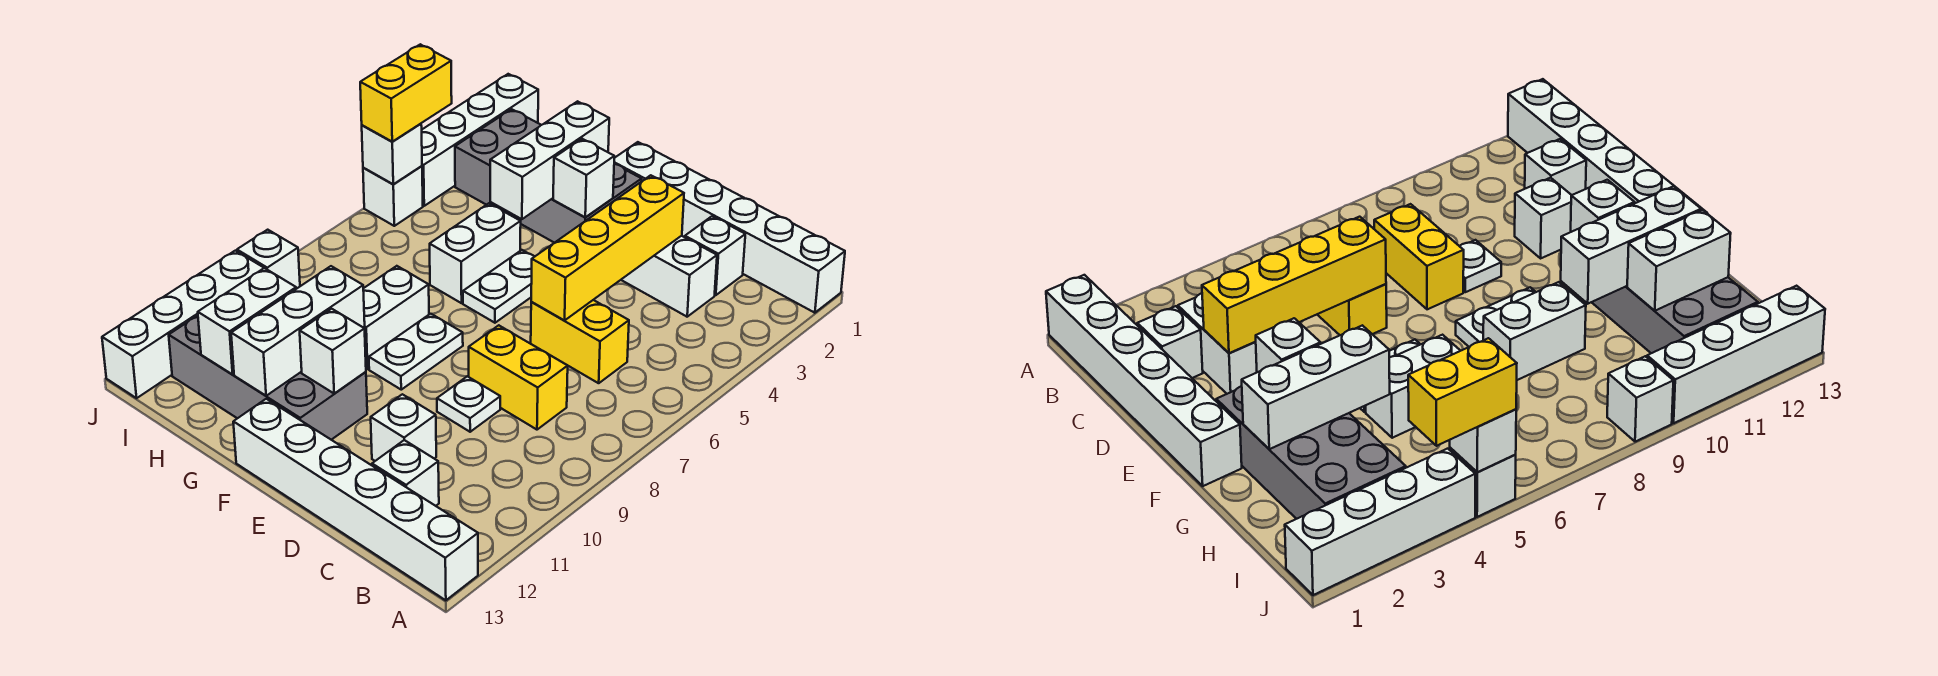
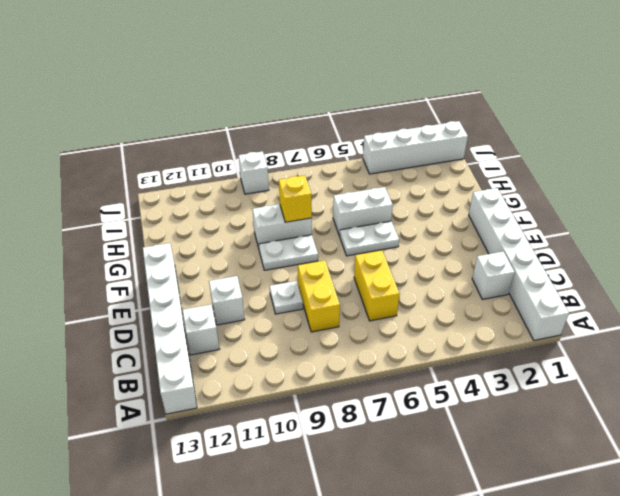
yellow 1x1 brick [279,175,312,222] -> none
none -> white 1x2 brick [621,236,717,317]
none -> grey 2x4 brick [455,109,642,243]
none -> grey 2x4 brick [169,316,367,440]

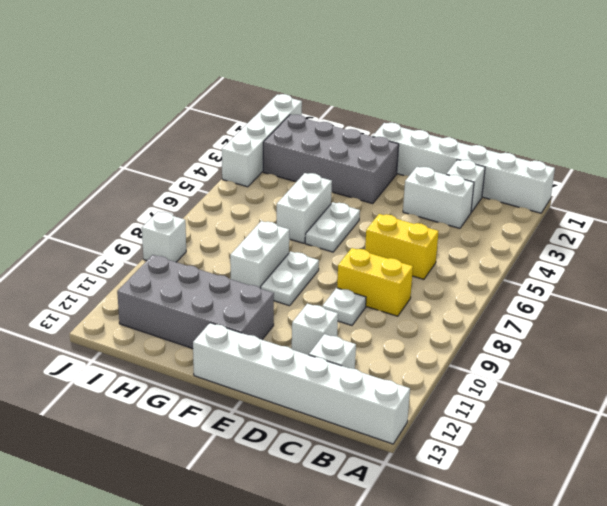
none -> white 1x1 brick [363,166,423,226]
none -> white 1x4 brick [102,251,264,398]
none -> yellow 1x4 brick [531,175,684,320]

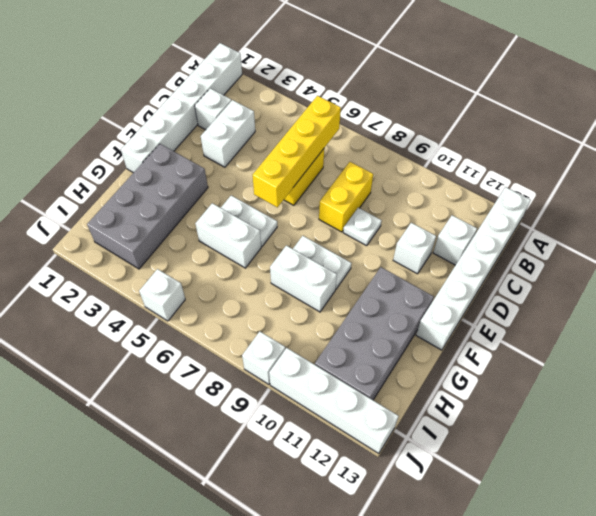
yellow 1x4 brick [253,96,341,207] -> yellow 1x4 brick turned to [531,175,684,320]
none -> white 1x4 brick [422,74,538,206]
none -> white 1x1 brick [553,139,614,217]
none -> white 1x1 brick [300,309,366,393]

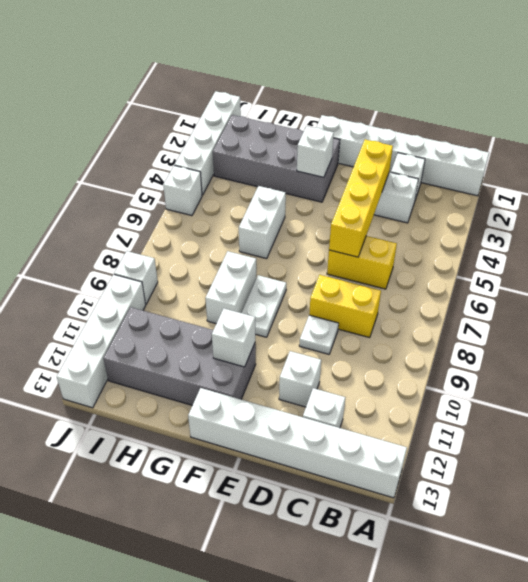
none -> white 1x2 plate [463,250,535,323]
none -> white 1x3 brick [490,101,609,219]
none -> white 1x3 brick [231,266,365,396]

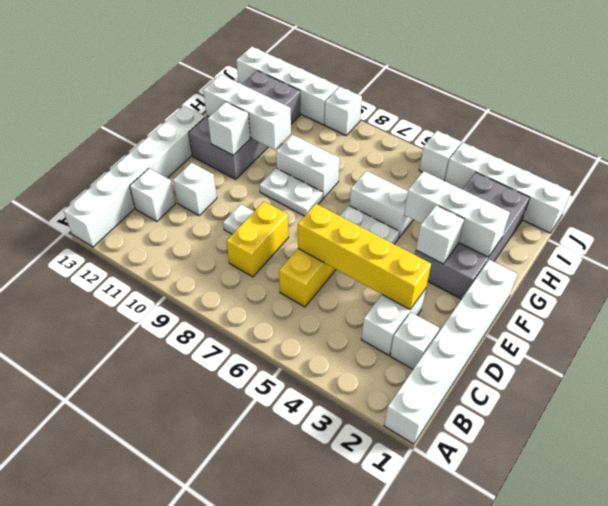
none -> white 1x2 brick [198,268,296,374]
none -> white 1x1 brick [362,124,422,184]
none -> yellow 1x2 brick [360,44,452,142]

